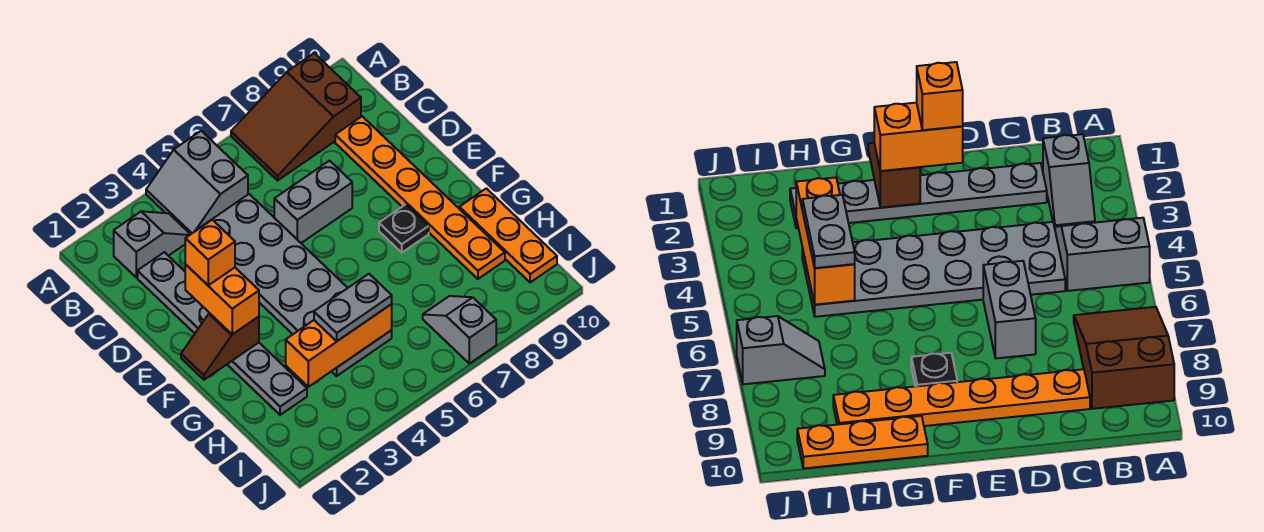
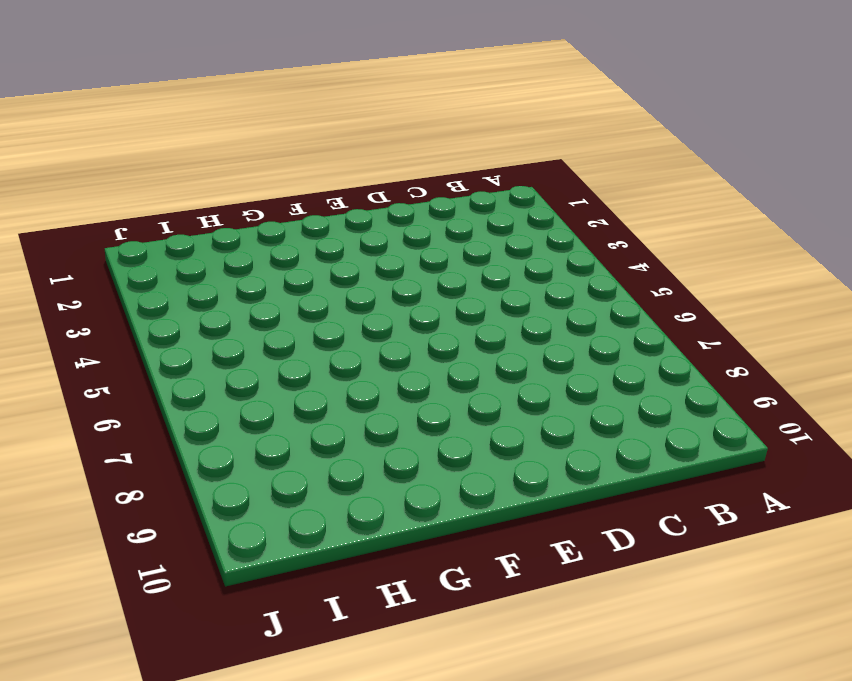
none -> grey 2x2 slope [146,131,248,234]
none -> brown 2x3 slope [231,53,361,180]
none -> grey 1x2 slope [114,211,191,278]

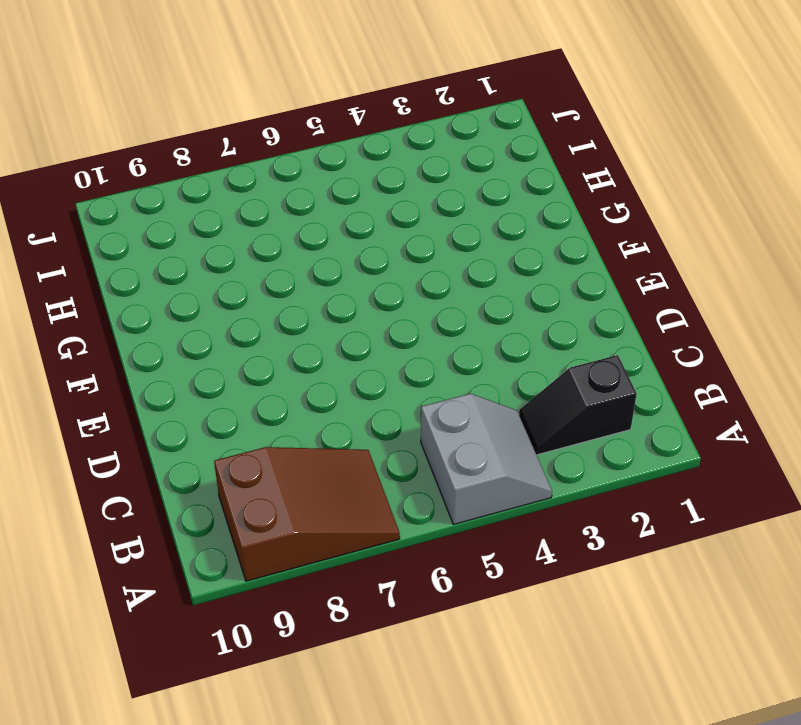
black 1x2 slope [519,355,637,455] -> grey 1x2 slope [114,211,191,278]
none -> grey 1x6 plate [138,252,307,415]
none -> grey 2x6 plate [194,194,392,376]
none -> orange 1x6 plate [335,116,505,279]

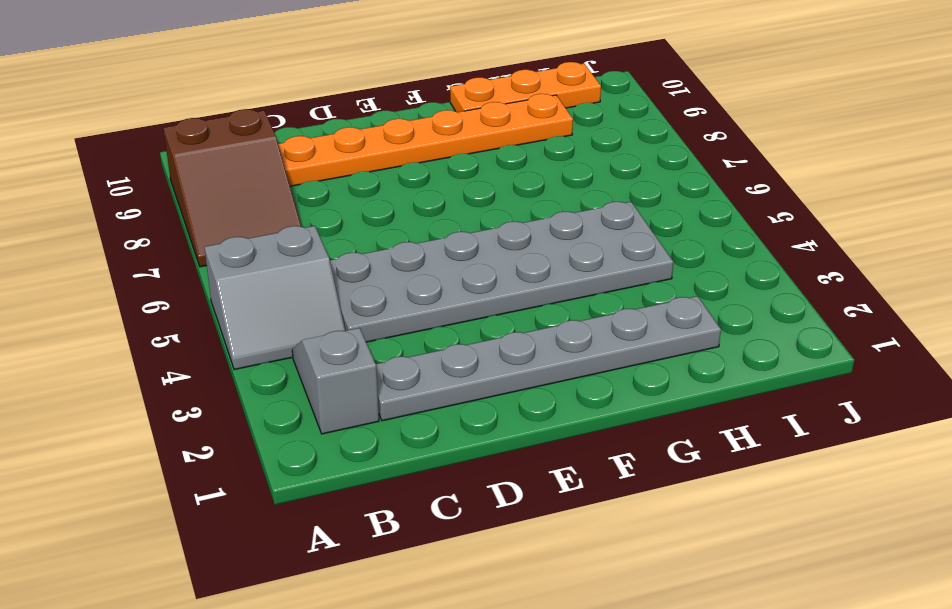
none -> grey 1x2 brick [274,161,352,243]
none -> black 1x1 plate [379,204,429,253]
none -> grey 1x2 slope [423,296,496,364]

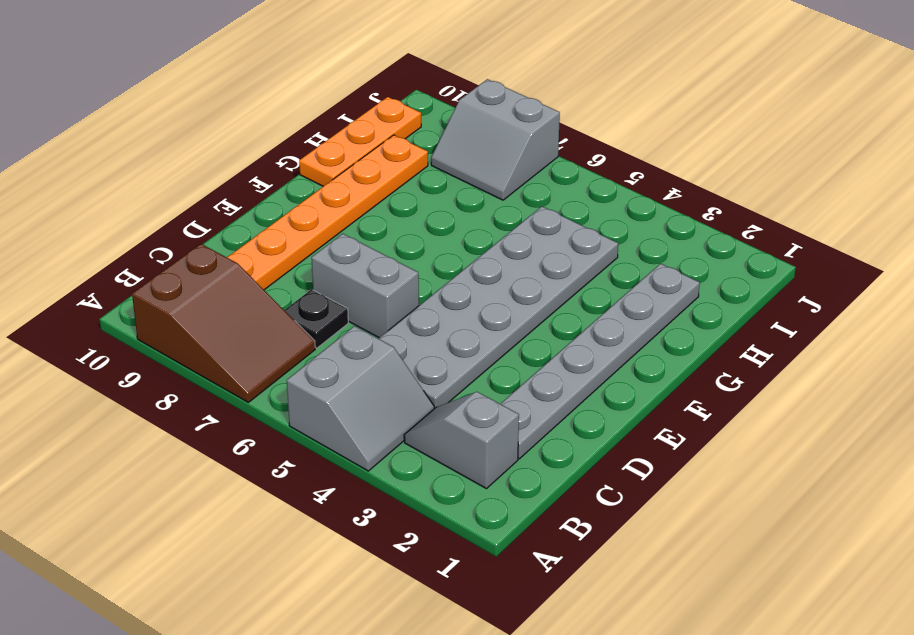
black 1x1 plate [284,289,348,348] -> black 1x1 plate moved to [379,204,429,253]
grey 2x2 slope [431,79,560,200] -> grey 1x2 slope [423,296,496,364]
none -> brown 1x2 slope [181,313,259,380]
none -> orange 1x3 brick [286,304,392,387]
none -> orange 1x2 brick [185,264,259,334]

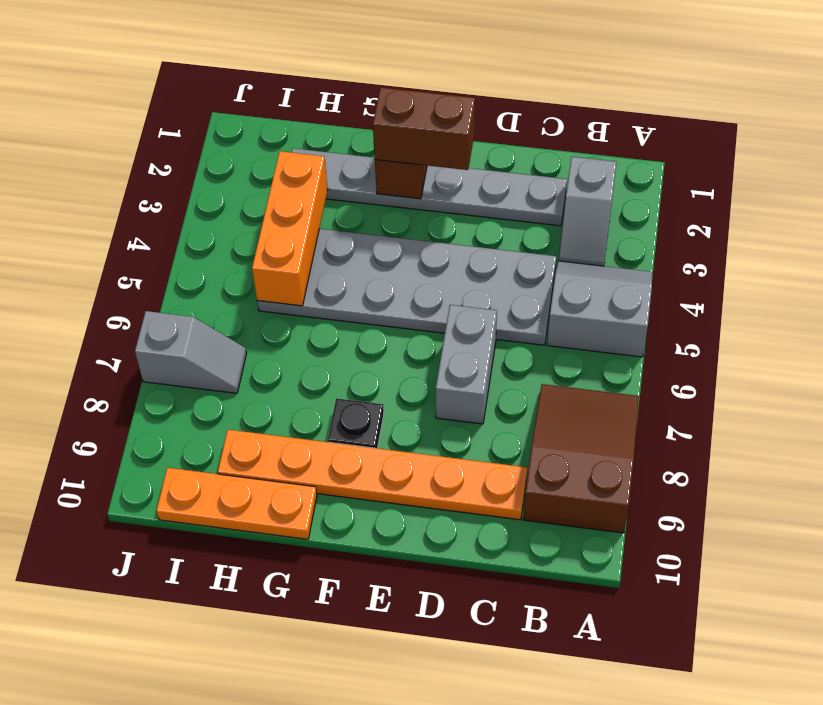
brown 1x2 brick [373,87,475,170] -> orange 1x2 brick [185,264,259,334]
none -> grey 1x2 plate [314,274,392,341]
none -> orange 1x1 brick [185,220,235,285]

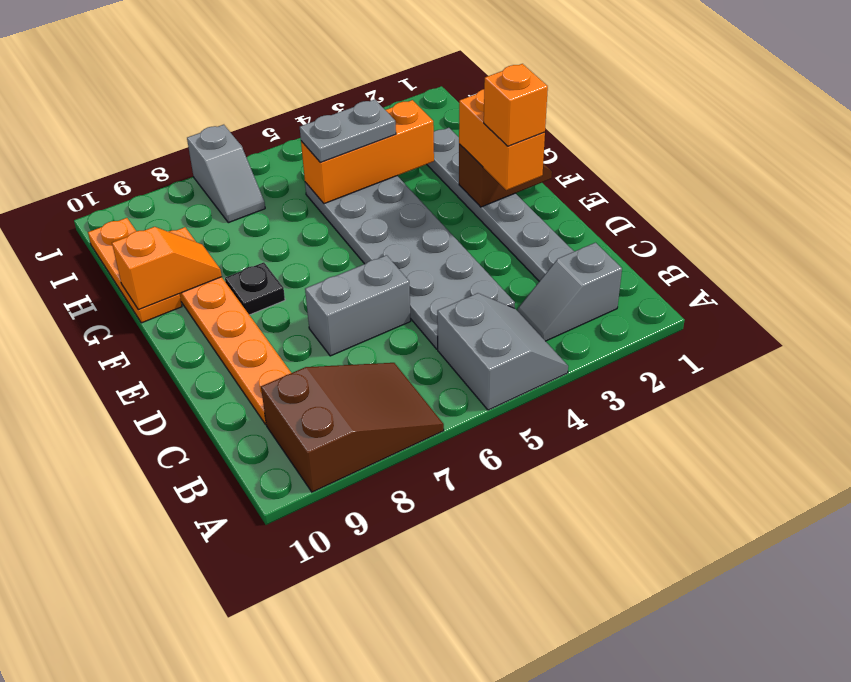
orange 1x2 slope [112,227,222,310] -> none

